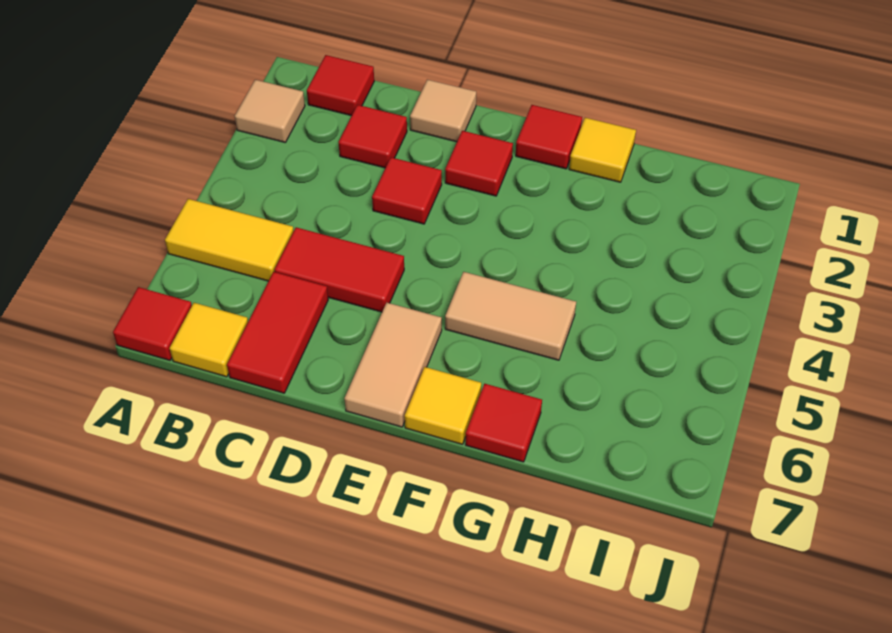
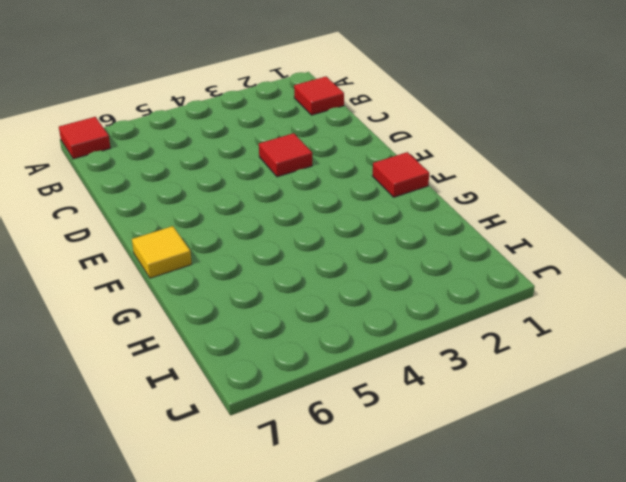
none -> tan 1x1 tile [235,80,305,143]
none -> yellow 1x2 tile [165,199,294,281]
none -> yellow 1x1 tile [170,303,248,377]

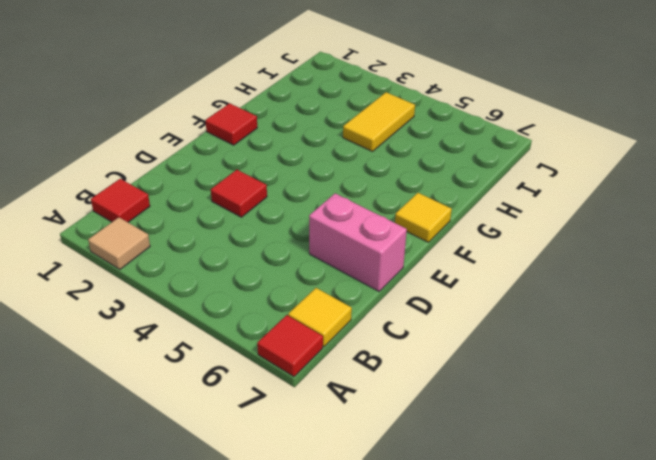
pink 1x2 brick [309,193,407,291] -> none
yellow 1x2 tile [343,92,415,151] -> yellow 1x2 tile moved to [165,199,294,281]
none -> red 1x1 tile [338,105,407,168]
none -> red 1x2 tile [275,227,404,312]
none -> red 1x2 tile [227,272,328,393]

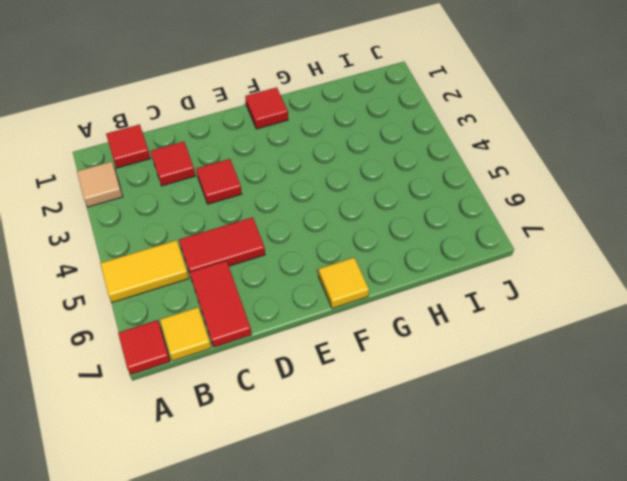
none -> tan 1x1 tile [410,80,476,142]
none -> red 1x1 tile [445,131,513,196]
none -> tan 1x2 tile [344,303,442,427]

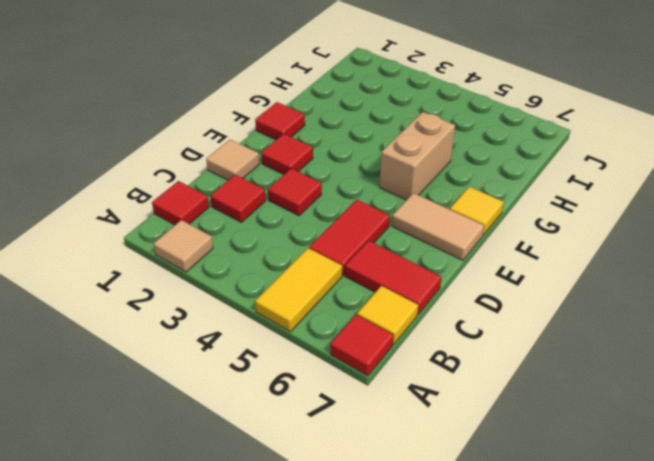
tan 1x2 brick [380,112,455,200] -> tan 1x2 tile [445,272,576,360]
none -> yellow 1x1 tile [569,118,636,182]
none -> red 1x1 tile [466,384,542,462]

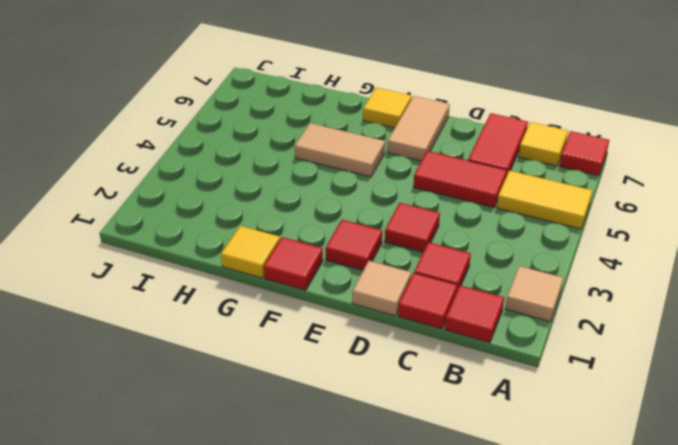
red 1x1 tile [398,273,457,329] -> red 1x1 tile moved to [466,384,542,462]

